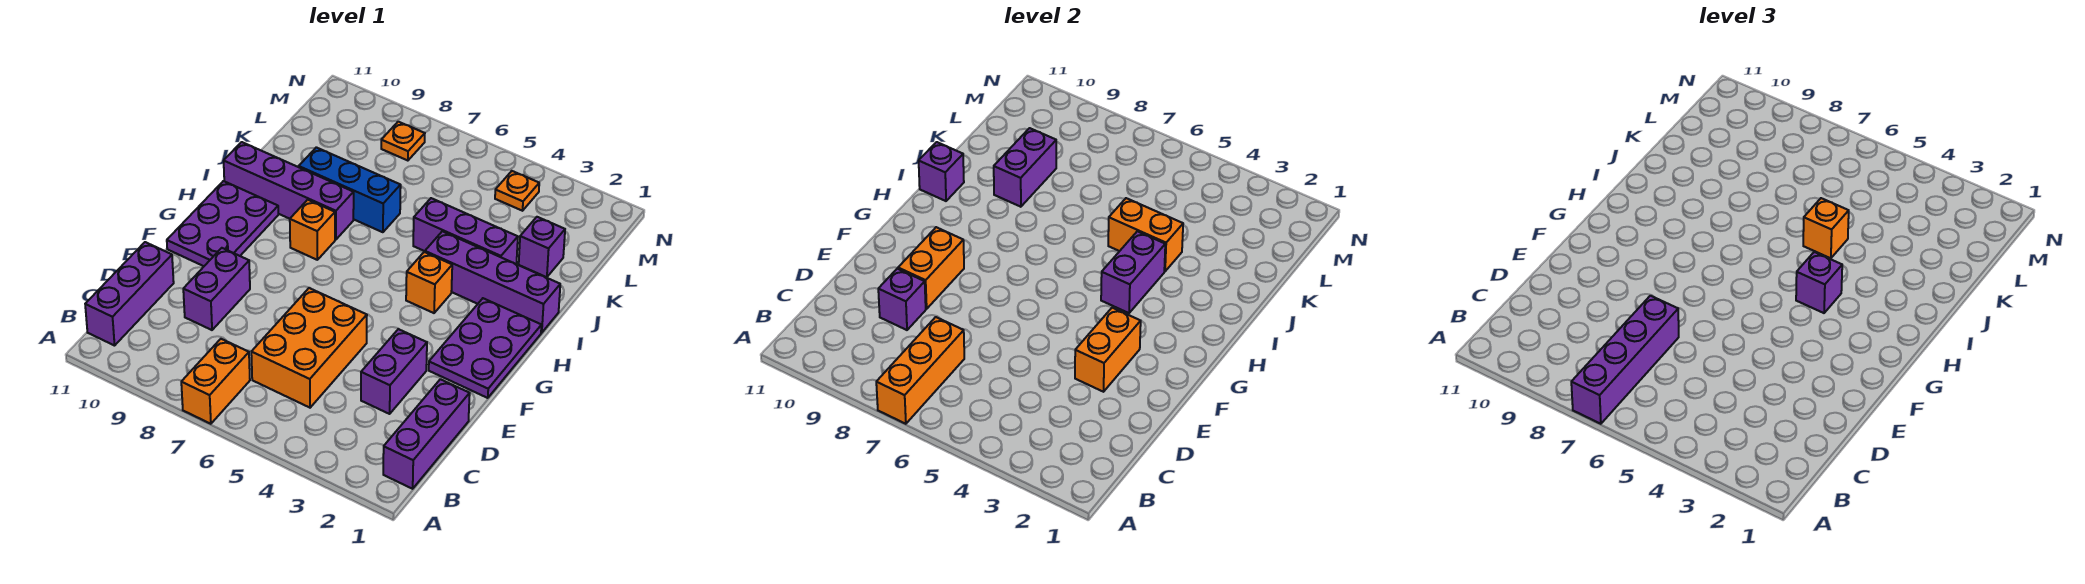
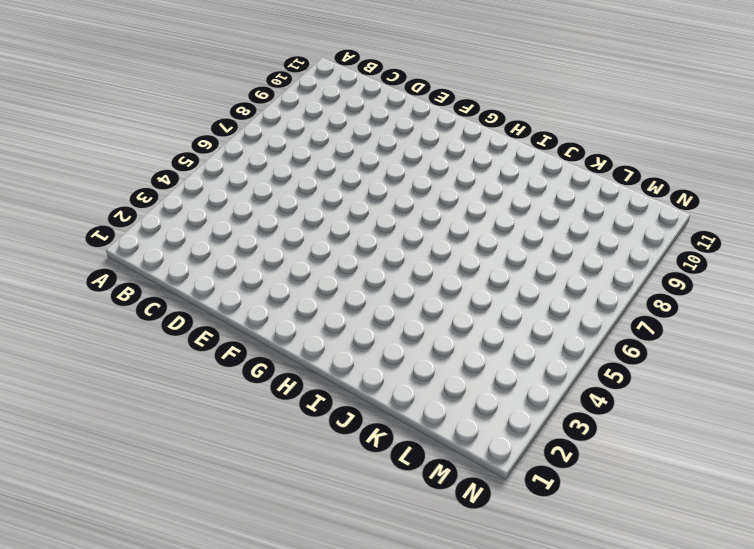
none -> orange 1x2 brick [181,339,250,424]
none -> purple 1x3 brick [383,379,470,489]
none -> purple 1x3 brick [85,242,174,346]

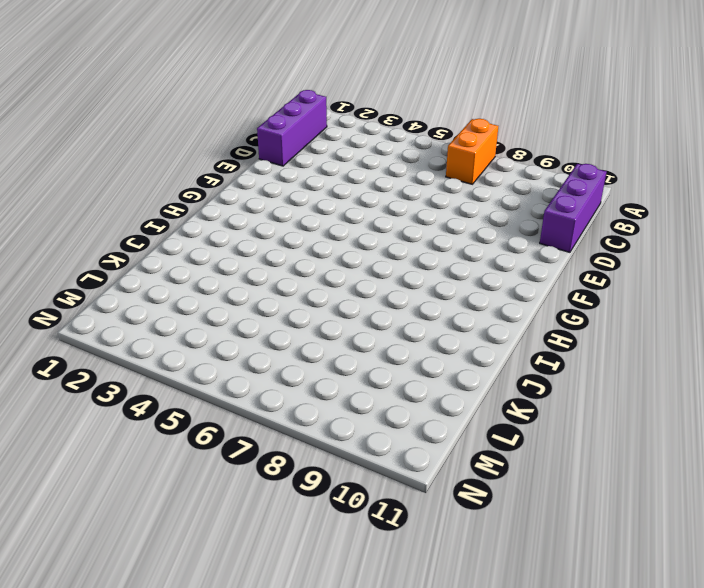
none -> orange 2x3 brick [251,288,367,408]
none -> purple 1x2 brick [361,329,427,414]
none -> purple 1x2 brick [183,248,250,330]

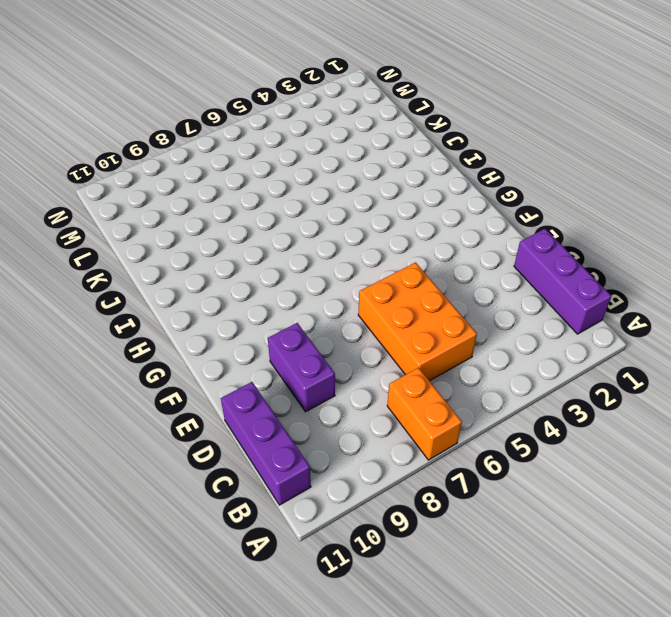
none -> purple 1x2 brick [361,329,427,414]
none -> purple 2x3 plate [429,298,541,398]
none -> purple 2x3 plate [167,181,278,266]

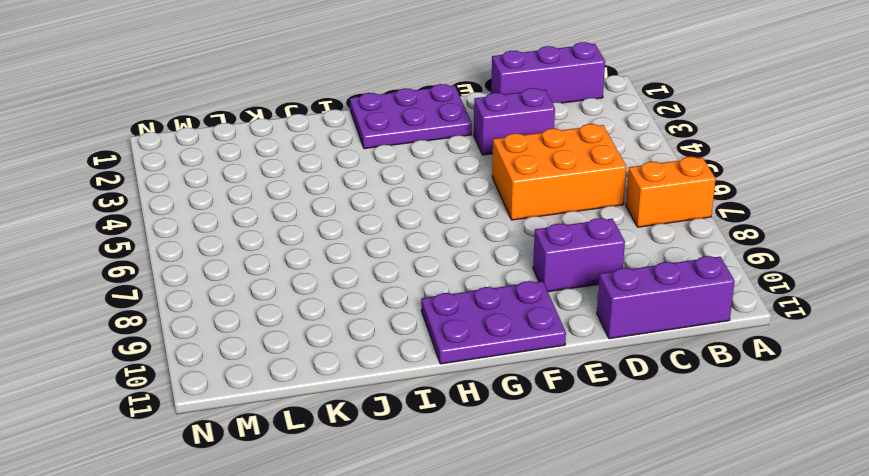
none -> orange 1x1 brick [406,252,452,313]
none -> orange 1x1 brick [290,200,335,260]
none -> purple 1x4 brick [425,231,560,333]

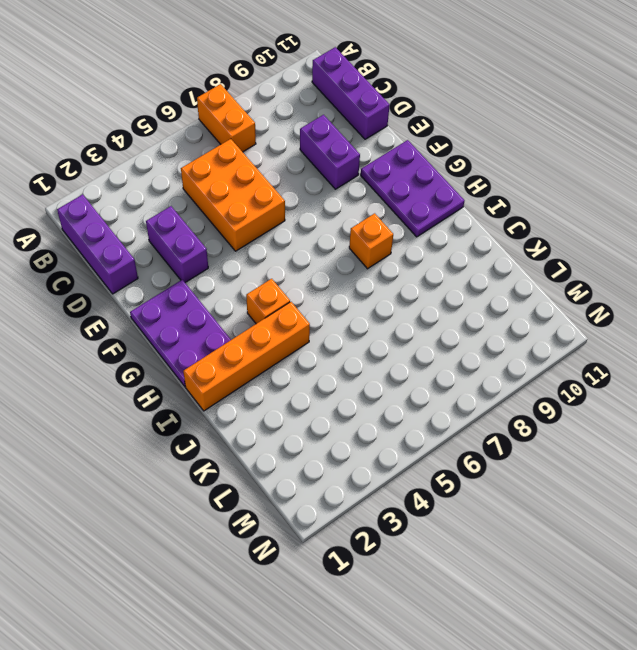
orange 1x4 brick [183,302,310,411] -> purple 1x4 brick [425,231,560,333]
none -> purple 1x4 brick [224,142,354,240]
none -> purple 1x3 brick [413,198,518,264]
none -> blue 1x3 brick [299,147,401,232]

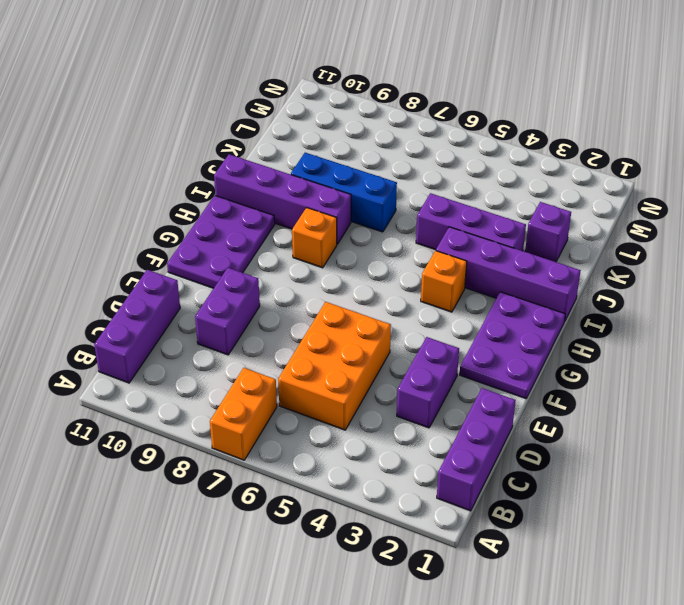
none -> orange 1x1 plate [495,171,539,211]
none -> orange 1x1 plate [381,122,425,161]
none -> orange 1x3 brick [876,317,964,424]

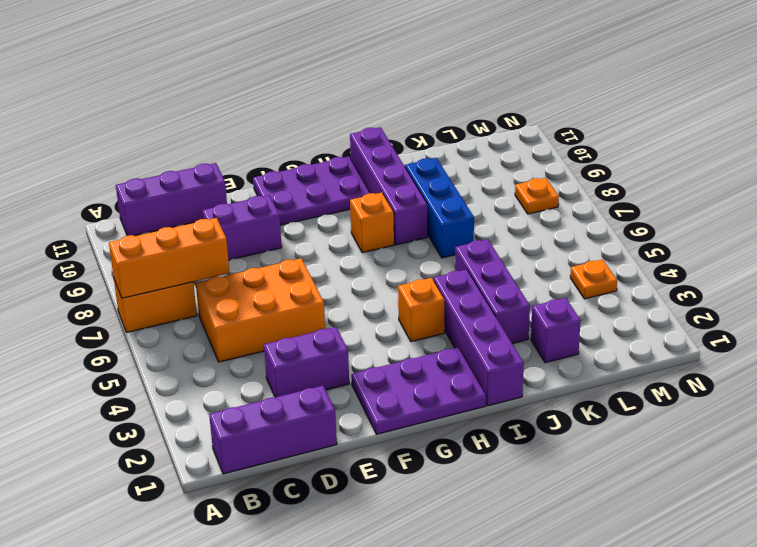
none -> purple 1x1 brick [878,269,926,330]
none -> orange 1x2 brick [1075,308,1141,392]
none -> orange 1x2 brick [898,227,964,309]

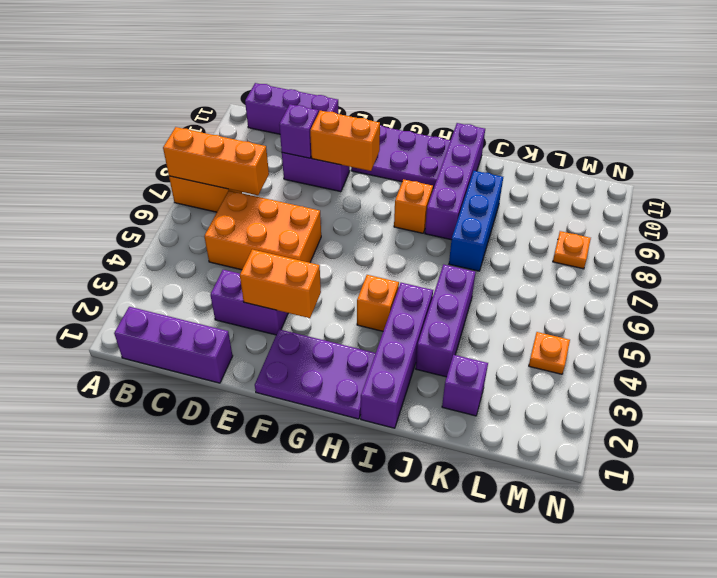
none -> purple 1x2 brick [1101,231,1165,313]
none -> purple 1x1 brick [919,142,964,201]
none -> orange 1x2 brick [1108,198,1183,271]

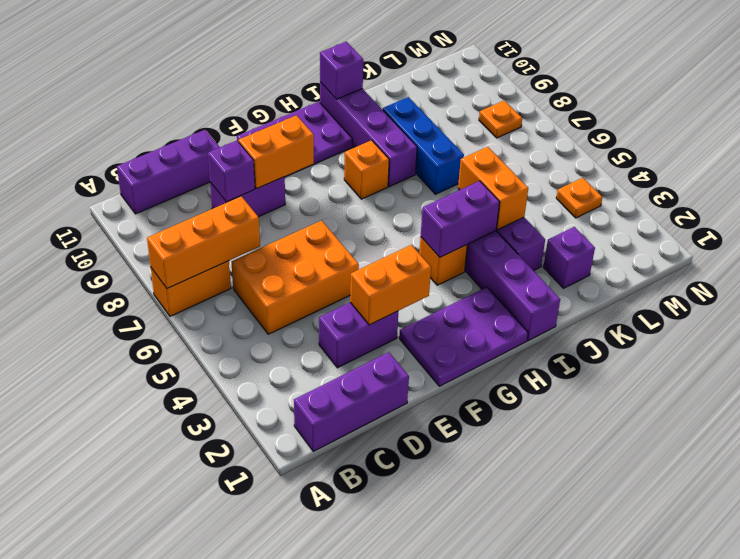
none -> purple 1x2 brick [994,128,1056,207]
none -> purple 1x4 brick [1571,296,1679,424]
none -> purple 1x1 brick [1796,252,1842,313]

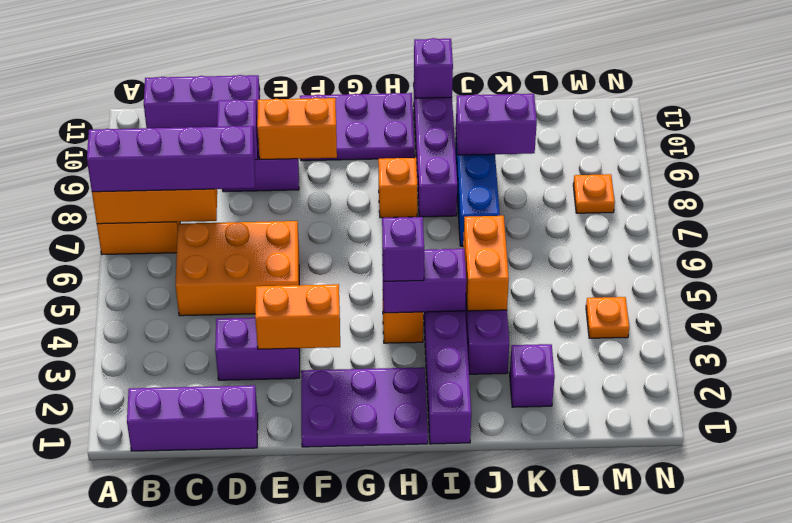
none -> orange 1x1 brick [1803,198,1849,258]

